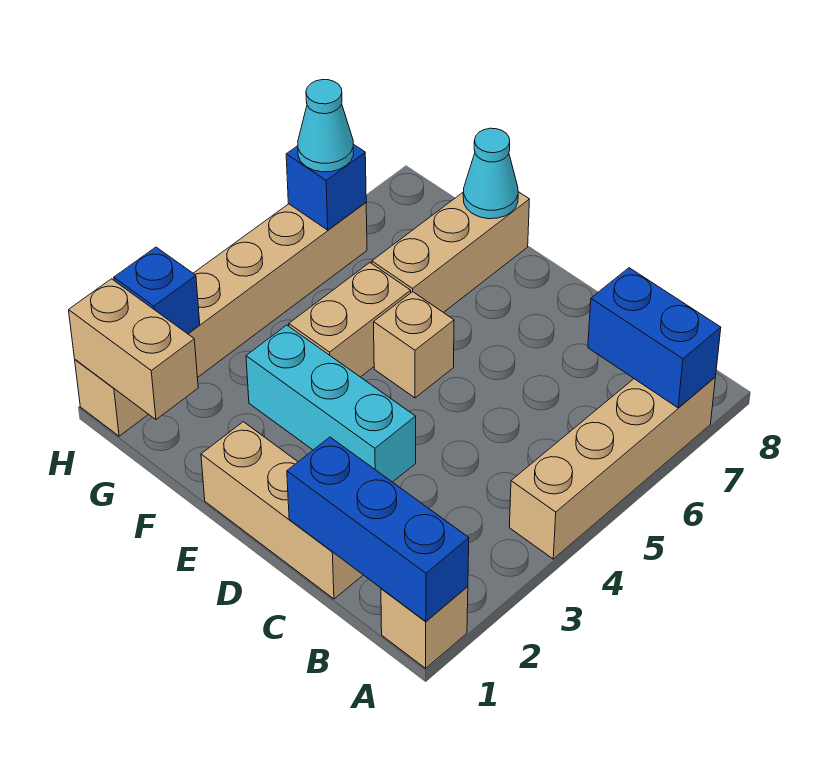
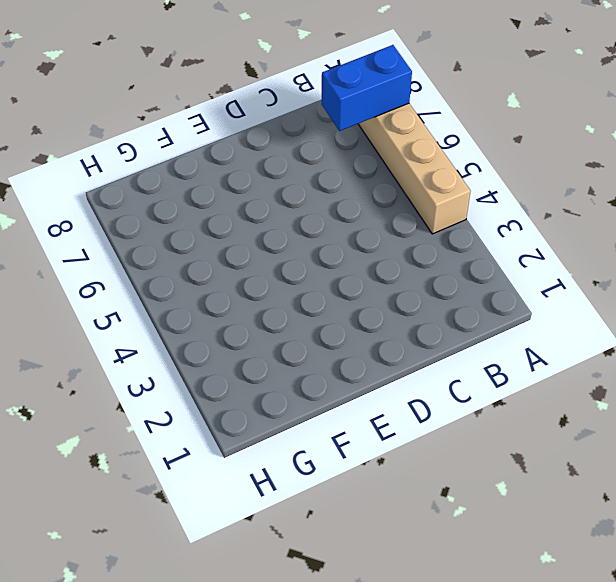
none -> tan 1x1 brick [381,586,468,668]
none -> tan 1x3 brick [201,422,363,599]
none -> cyan 1x3 brick [246,325,416,482]

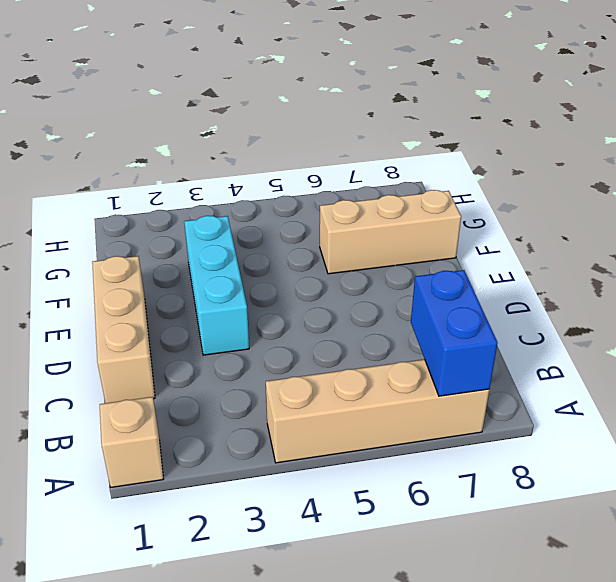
none -> tan 1x1 brick [374,292,454,398]
none -> tan 1x2 brick [289,263,411,377]
none -> tan 1x6 brick [75,202,367,436]

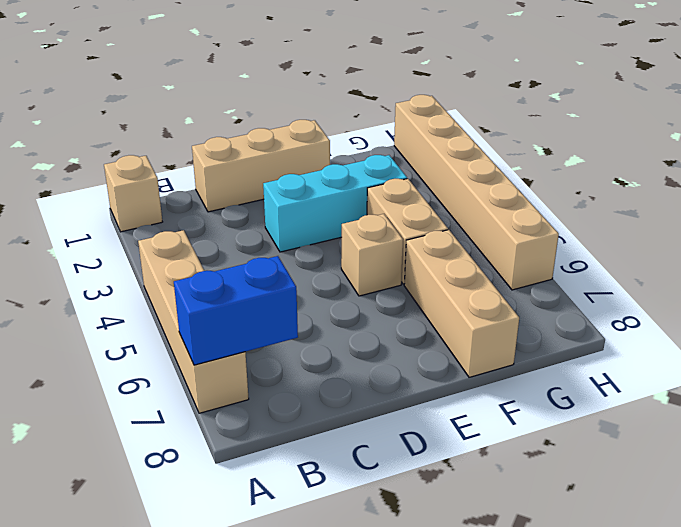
none -> blue 1x3 brick [287,437,469,621]
none -> cyan 1x1 cone [463,128,518,219]
none -> tan 1x2 brick [69,279,198,420]

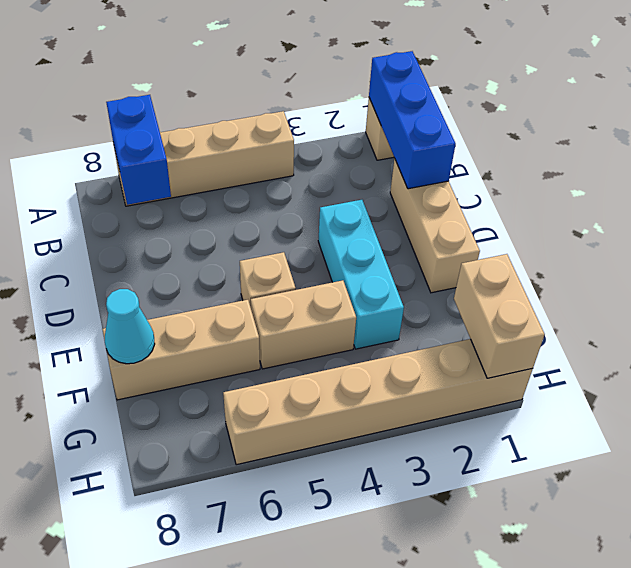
none -> blue 1x1 brick [114,247,200,334]
none -> blue 1x1 brick [286,144,366,230]
none -> cyan 1x1 cone [298,80,354,172]

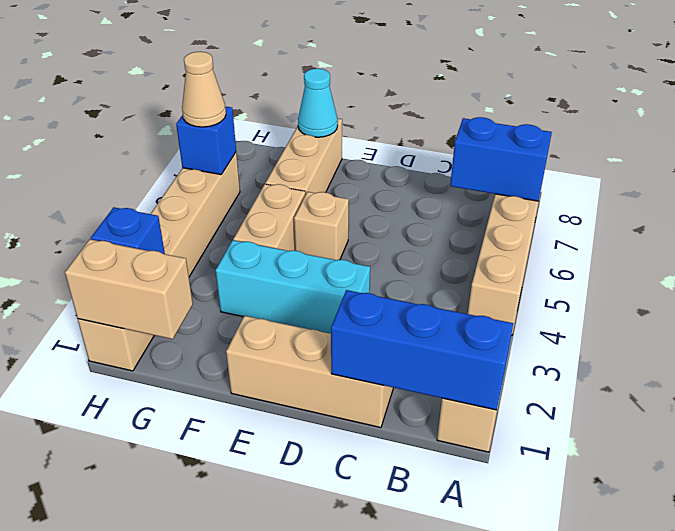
tan 1x1 cone [182,52,226,127] -> cyan 1x1 cone [298,80,354,172]

